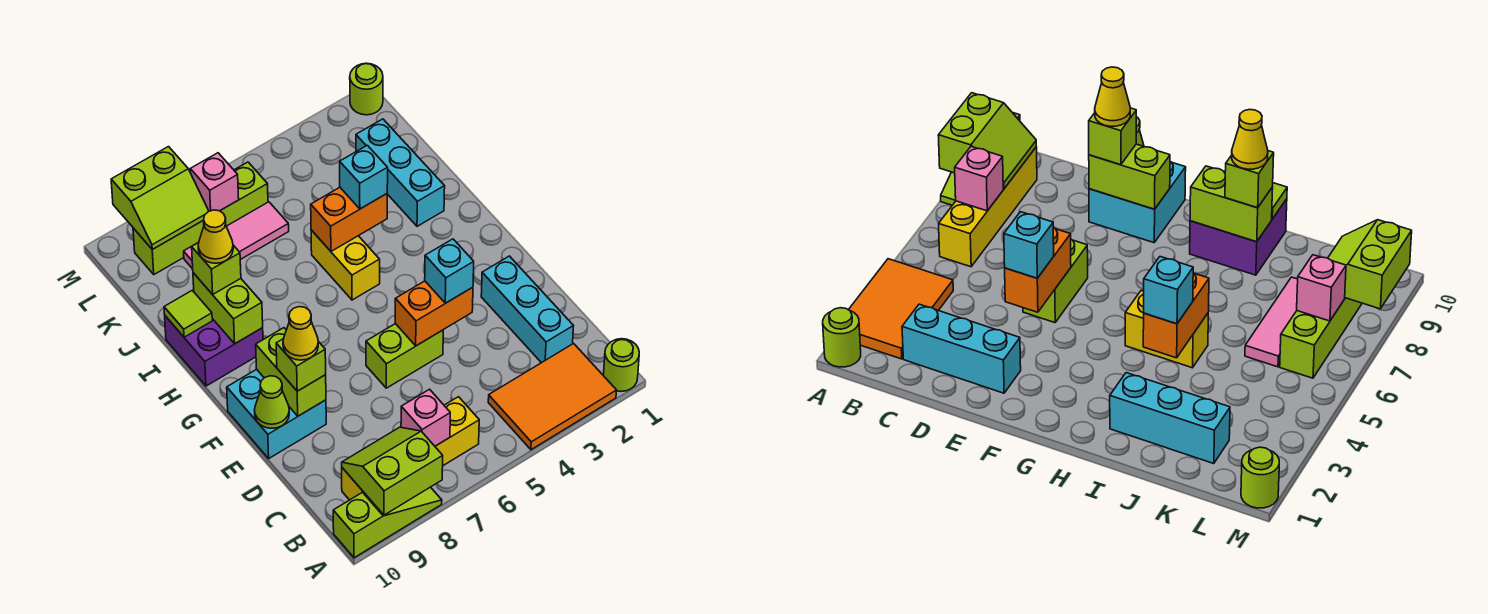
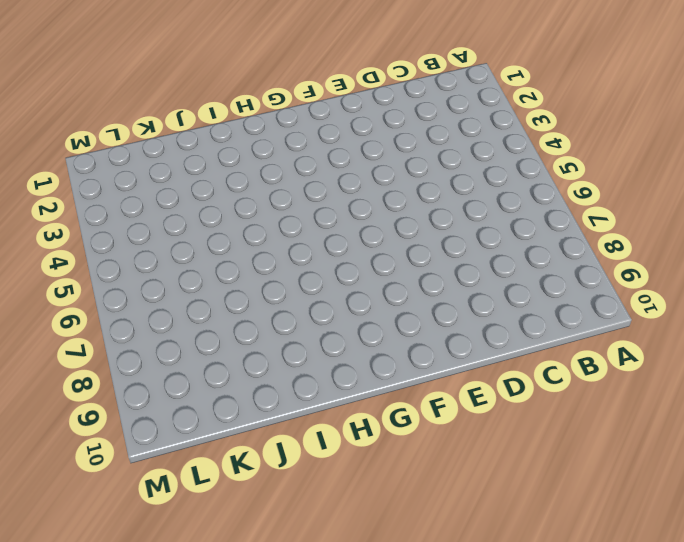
none -> lime 1x1 round brick [603,339,639,391]
none -> orange 2x3 tile [488,344,617,450]
none -> lime 1x3 slope [333,487,442,558]

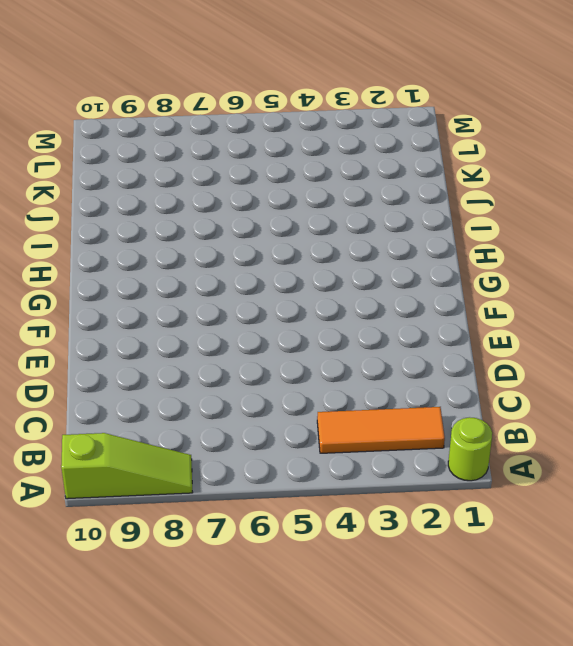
orange 1x3 tile [317,407,445,453] -> orange 2x3 tile [488,344,617,450]
none -> yellow 1x4 brick [342,397,479,500]
none -> cyan 1x3 brick [481,256,573,363]
none -> lime 1x2 brick [366,324,443,388]

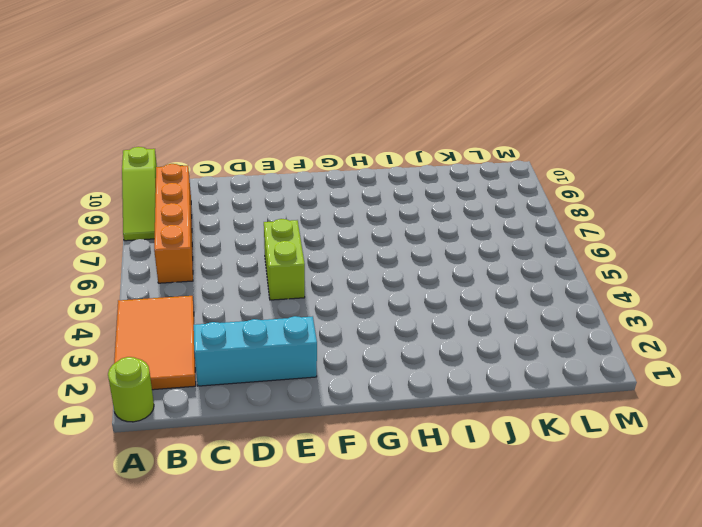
orange 1x4 brick [154,164,193,283] -> yellow 1x4 brick [342,397,479,500]
none -> cyan 2x2 brick [227,369,326,458]
none -> yellow 1x2 brick [311,230,380,300]
none -> purple 2x2 brick [165,316,263,386]

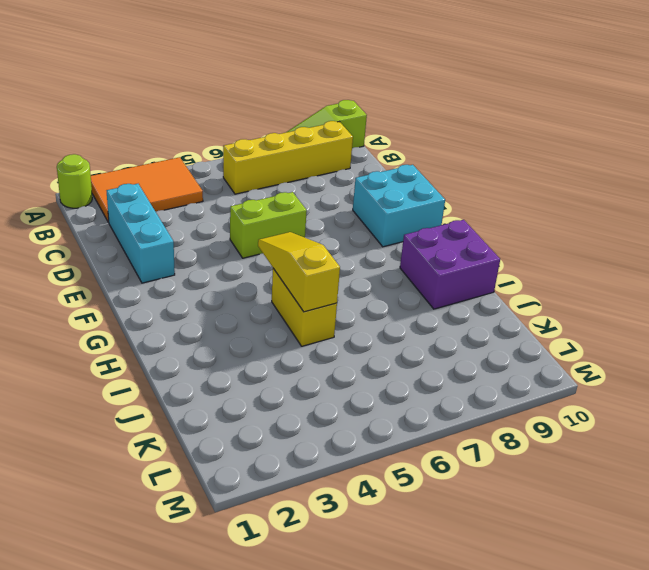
yellow 1x3 slope [258,232,340,312] -> orange 1x2 brick [311,188,387,251]
none -> cyan 1x3 brick [356,119,445,226]
none -> pink 1x3 tile [184,202,289,269]
none -> lime 1x4 brick [133,162,268,274]

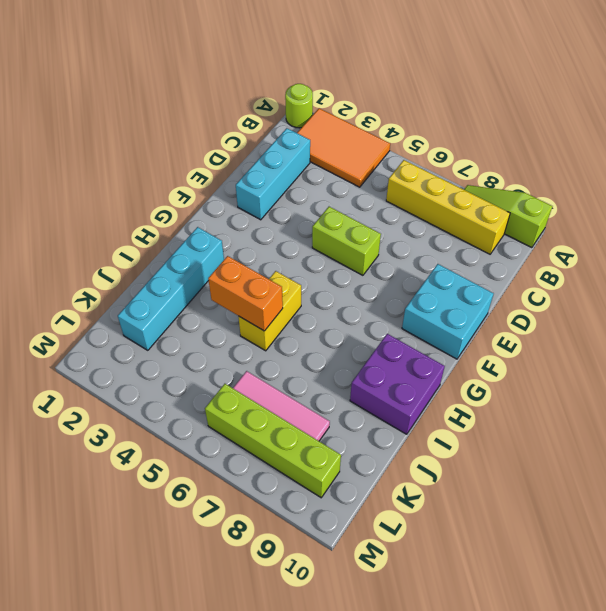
cyan 1x4 brick [118,227,224,350] -> cyan 1x3 brick [356,119,445,226]
none -> lime 1x1 round brick [350,63,383,115]
none -> lime 2x2 slope [342,427,443,515]
none -> pink 1x1 brick [401,389,450,446]

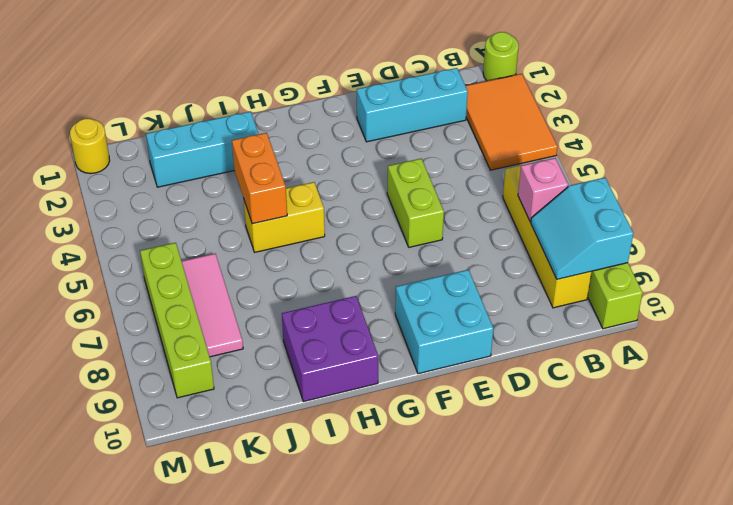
cyan 2x2 slope [531,178,633,279] -> lime 2x2 slope [342,427,443,515]
yellow 1x1 round brick [70,119,110,174] -> lime 1x1 round brick [350,63,383,115]
none -> orange 1x2 brick [395,281,473,346]
none -> lime 1x2 brick [256,328,326,416]
none -> lime 1x1 cone [255,376,289,428]

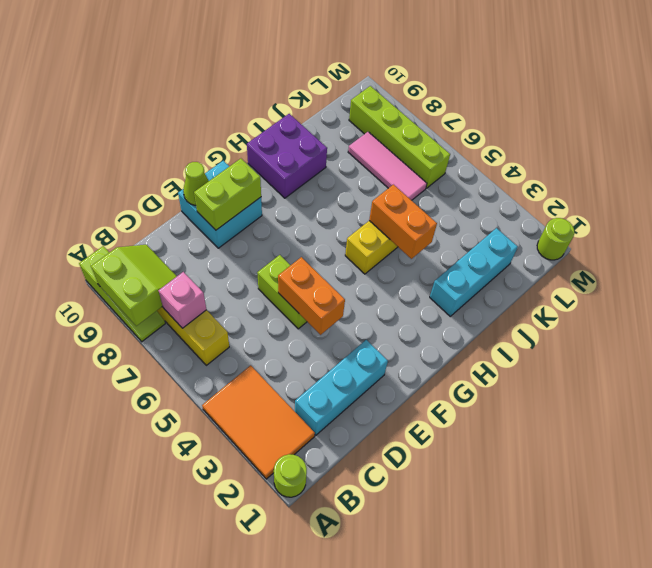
none -> lime 1x2 brick [193,273,263,344]
none -> lime 1x1 tile [164,290,212,337]
none -> pink 1x1 brick [190,153,239,211]

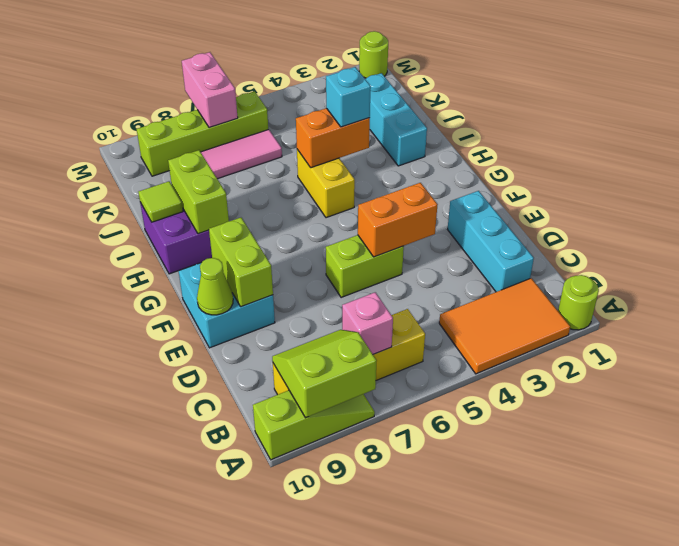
pink 1x2 brick [182,52,238,128] -> pink 1x1 brick [190,153,239,211]
none -> lime 2x2 slope [111,147,209,249]
none -> cyan 1x1 brick [425,239,474,303]
none -> lime 1x1 brick [276,339,326,391]

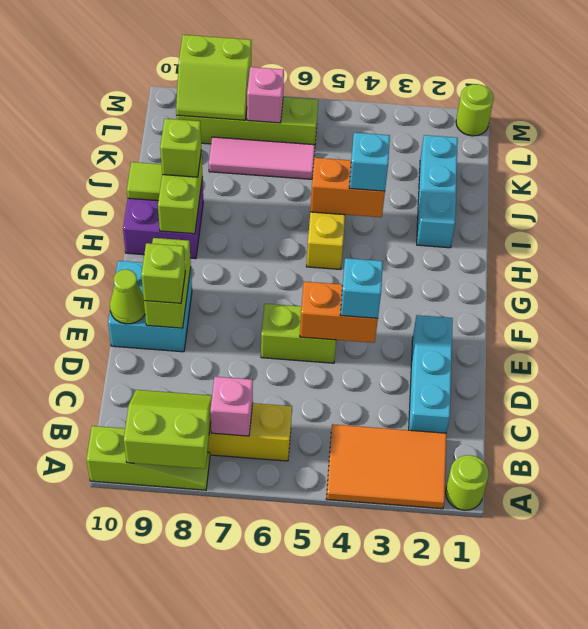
none -> yellow 1x1 cone [283,307,318,360]
none -> yellow 1x1 cone [198,210,233,263]

